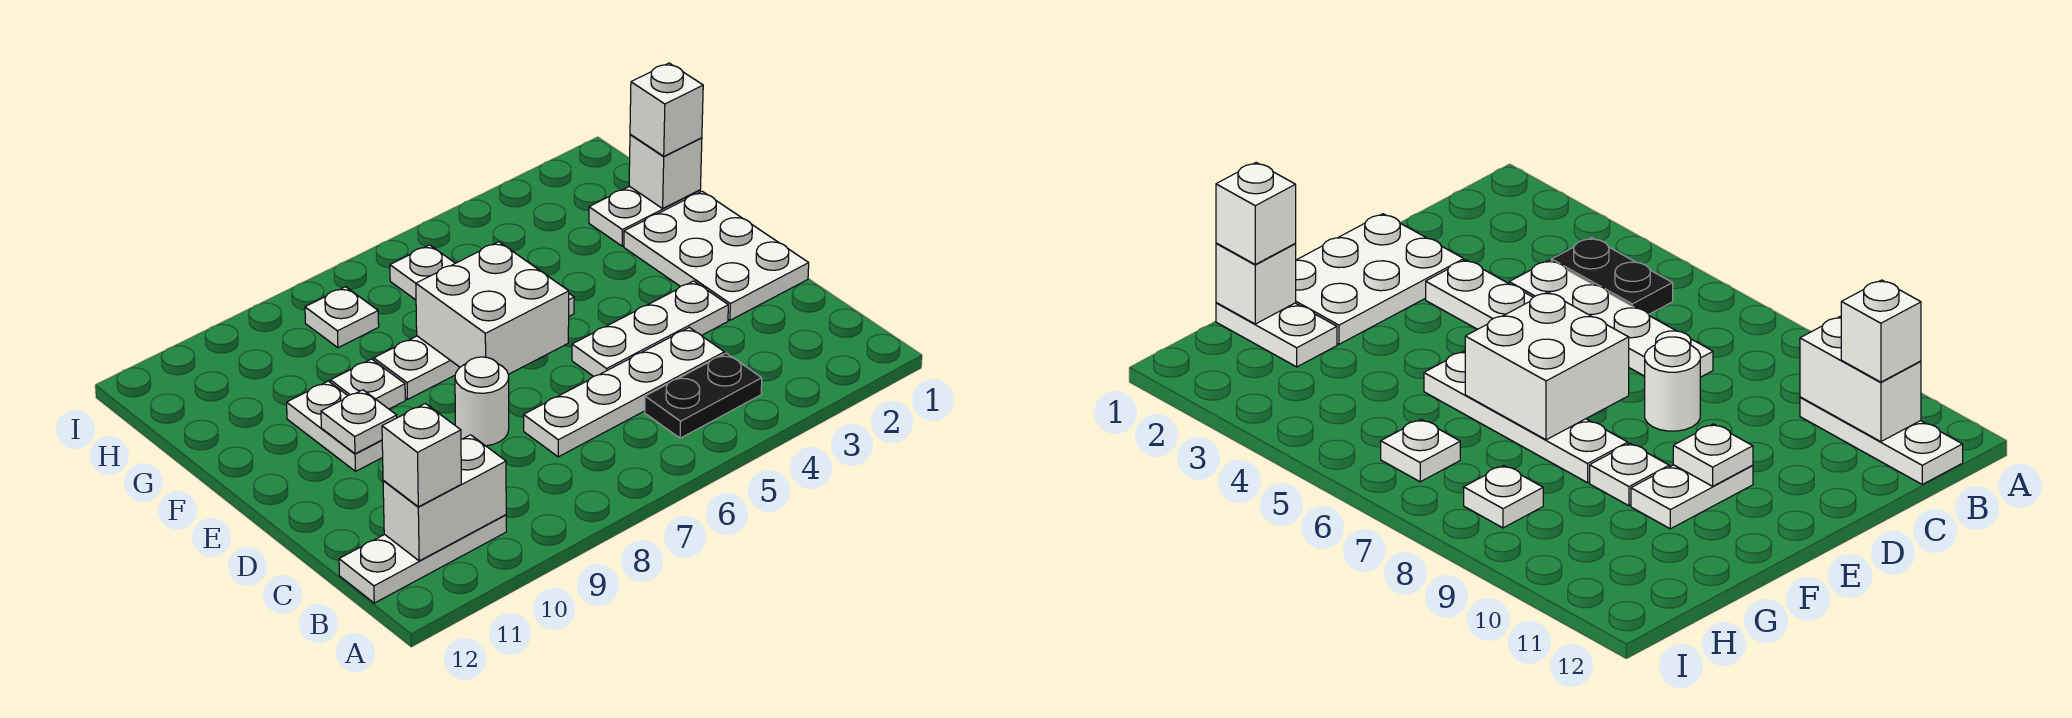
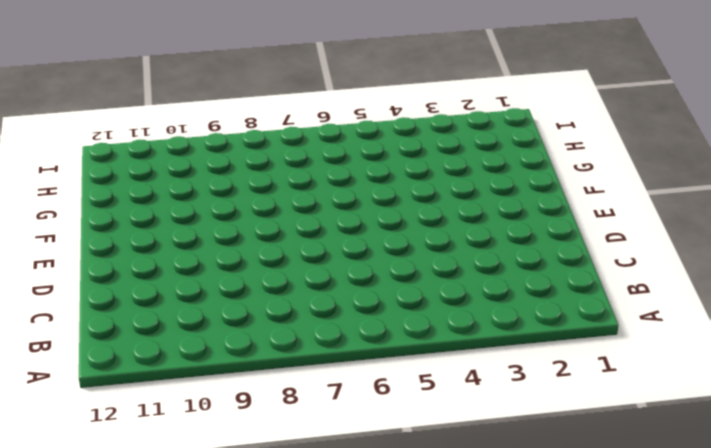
none -> black 1x2 plate [645,353,762,438]
none -> white 1x3 plate [339,515,506,603]
none -> white 1x4 plate [524,327,724,457]

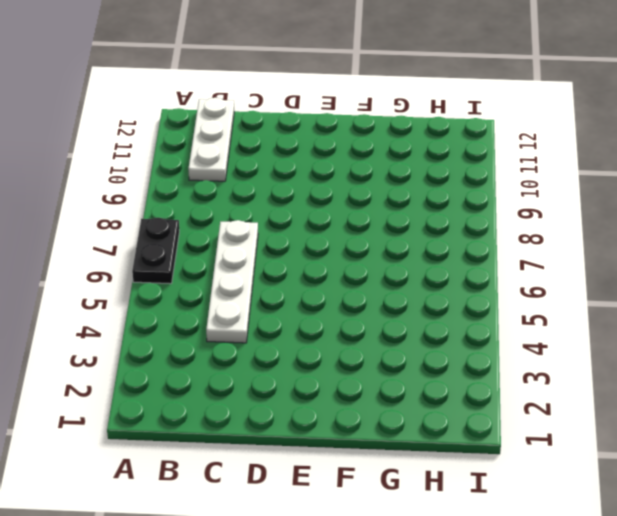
black 1x2 plate [132,218,179,284] -> black 1x2 plate moved to [645,353,762,438]
none -> white 2x3 plate [624,191,809,320]
none -> white 1x3 plate [572,281,728,376]
none -> white 1x1 round brick [455,357,509,446]

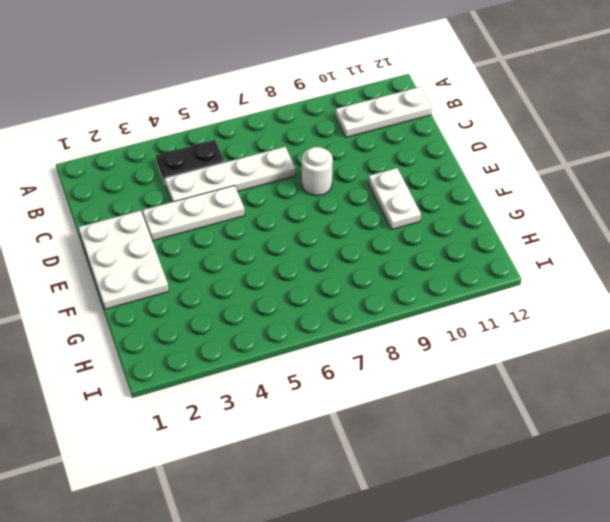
none -> white 1x4 plate [374,294,574,399]
none -> white 1x1 plate [330,359,405,409]
none -> white 1x2 plate [589,186,700,246]

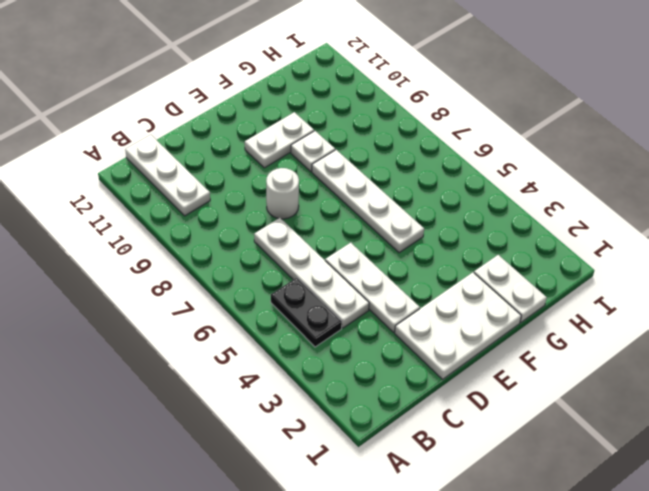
none -> white 1x1 plate [390,245,455,300]
none -> white 1x1 plate [305,287,379,348]
none -> white 1x2 brick [383,435,506,561]

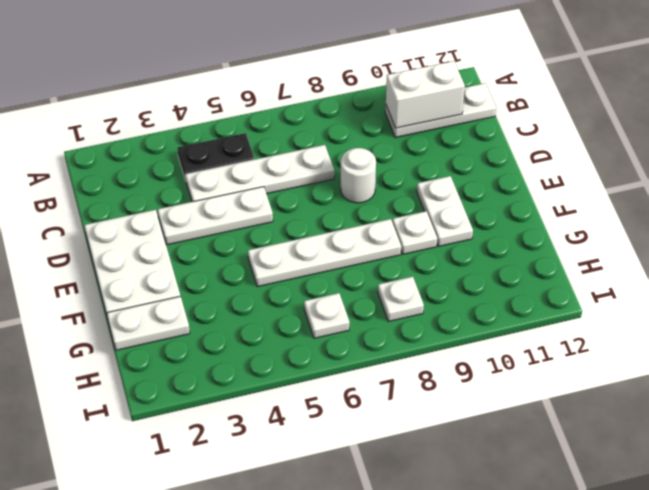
none -> white 2x2 brick [416,242,569,374]
none -> white 1x1 plate [321,390,397,454]
none -> white 1x1 brick [629,134,702,208]

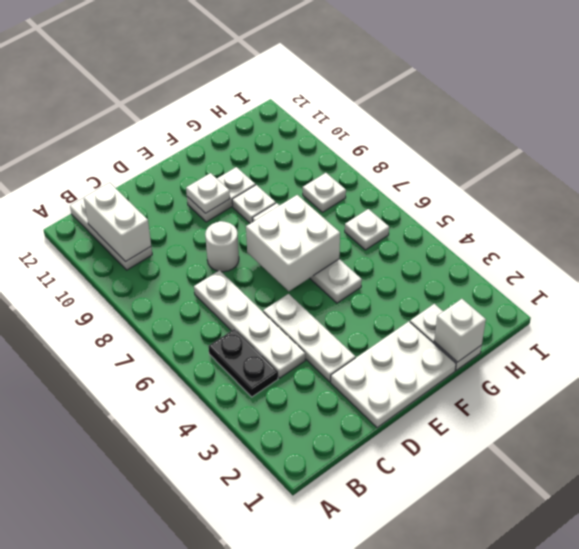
none -> white 1x1 brick [382,404,461,507]
none -> white 1x1 brick [630,63,703,156]

